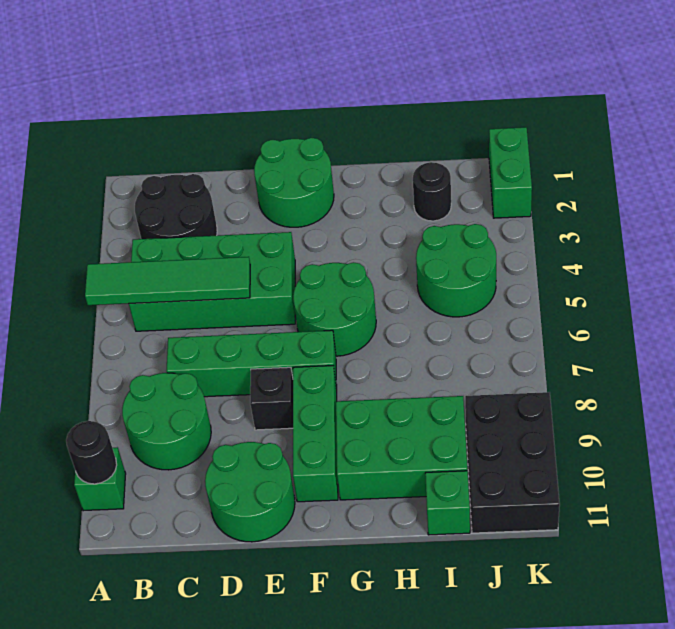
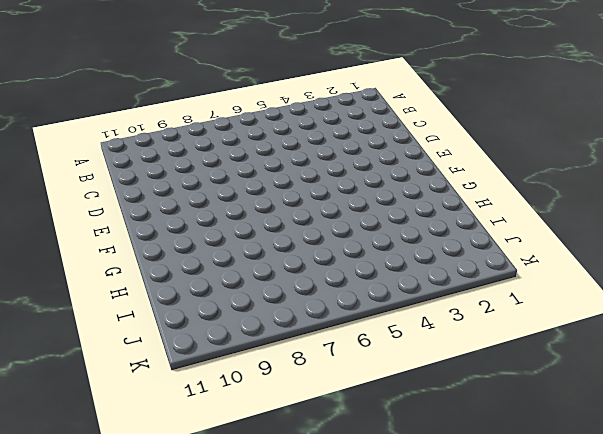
none -> green 1x1 brick [74,447,126,511]
none -> black 2x2 round brick [135,174,217,239]
none -> green 2x4 brick [129,232,295,331]

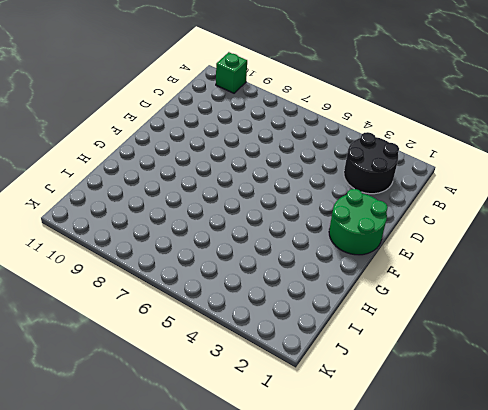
none -> green 2x4 brick [129,232,295,331]
none -> green 2x2 round brick [122,373,211,470]
none -> green 1x4 brick [166,330,337,397]

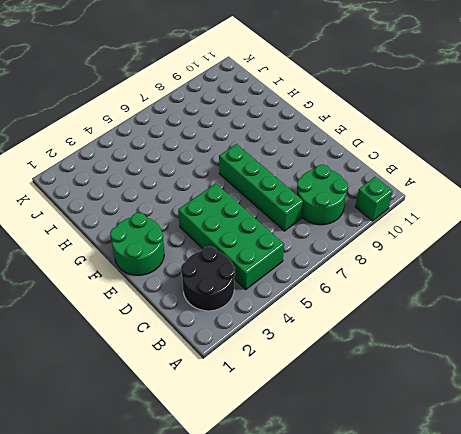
none -> green 2x2 round brick [205,442,295,542]
none -> black 1x1 brick [250,367,293,430]
none -> green 2x2 round brick [293,262,376,356]

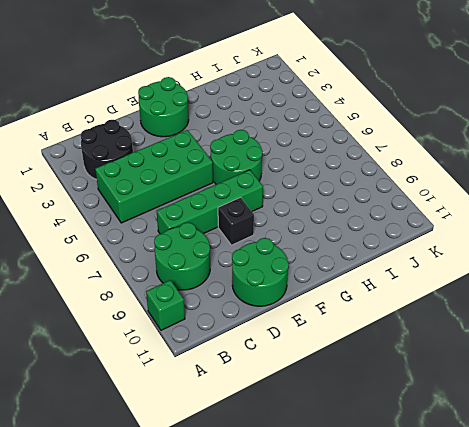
none -> green 1x3 brick [293,366,338,502]
none -> green 2x3 brick [336,396,467,500]
none -> black 1x1 round brick [413,162,451,221]

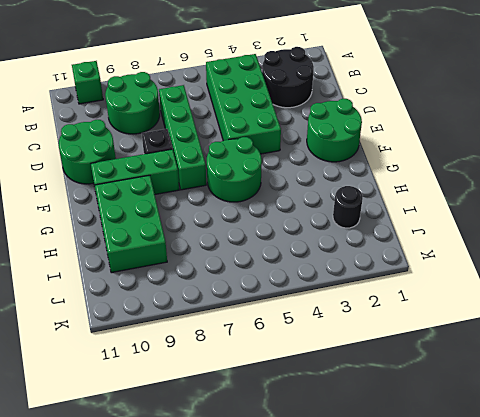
none -> green 2x2 round brick [416,224,496,317]
none -> green 1x1 brick [425,471,470,535]
none -> black 2x3 brick [465,392,560,533]

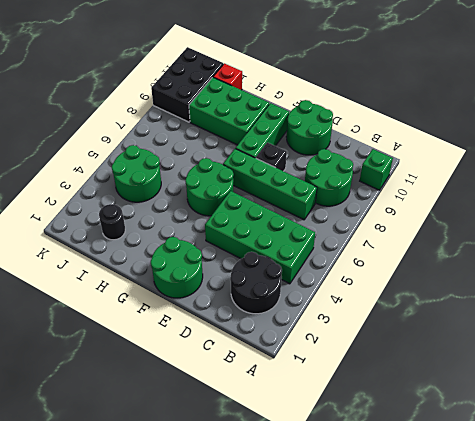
red 1x1 brick [213,63,242,90] -> green 1x1 brick [425,471,470,535]
none -> green 1x2 brick [489,127,532,218]
none -> green 1x4 tile [85,257,250,305]
none -> black 1x1 round brick [66,421,117,484]

